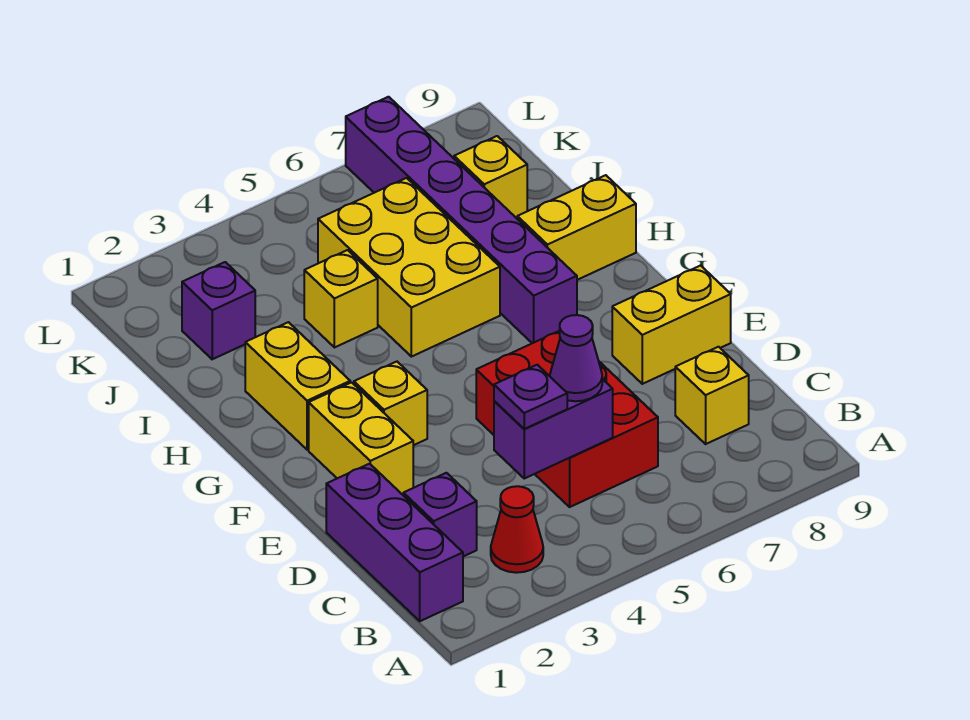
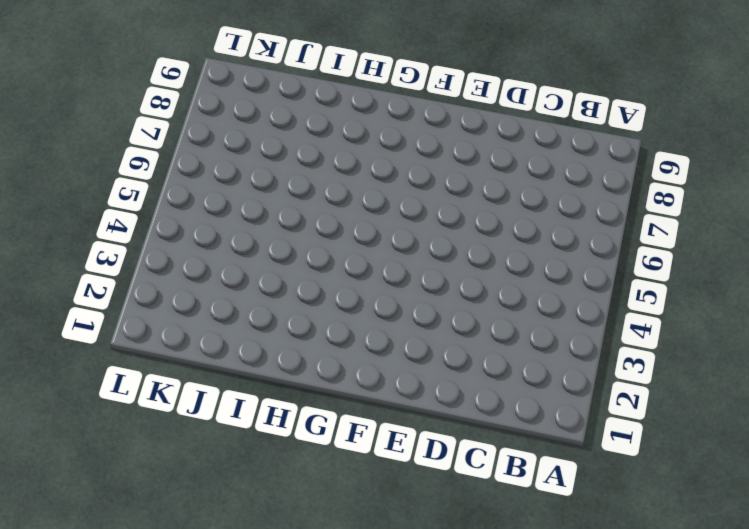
none -> purple 1x3 brick [326,464,463,621]
none -> red 1x1 cone [491,486,543,573]
none -> purple 1x1 brick [403,473,477,556]

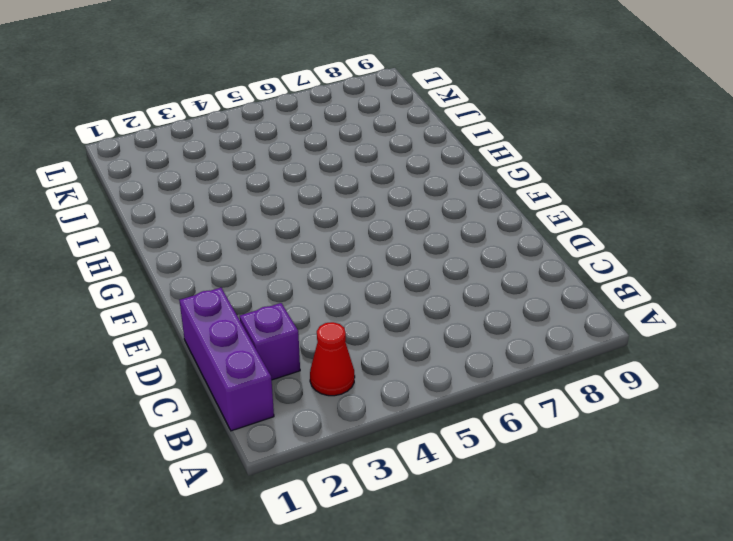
none -> red 2x3 brick [476,331,658,507]
none -> yellow 1x1 brick [675,347,749,444]
none -> yellow 1x2 brick [309,382,413,495]

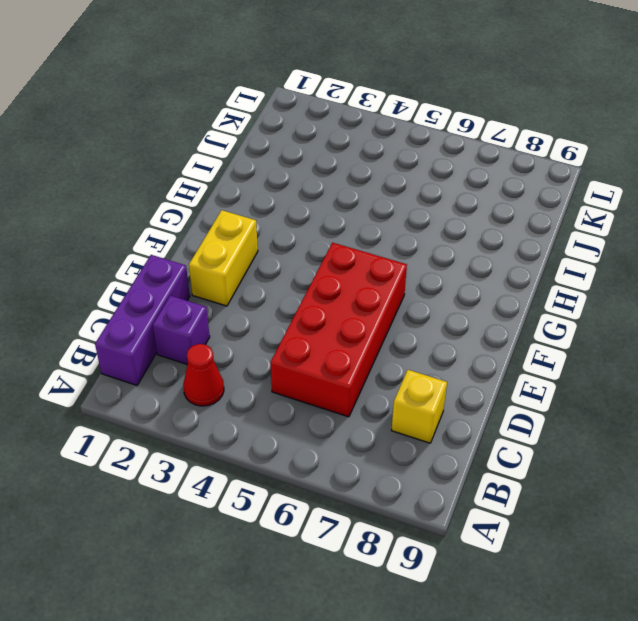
red 2x4 brick [270,243,407,417] -> red 2x3 brick [476,331,658,507]
none -> yellow 1x2 brick [612,266,731,384]
none -> yellow 1x1 brick [354,362,427,445]
none -> yellow 1x2 brick [245,322,350,450]

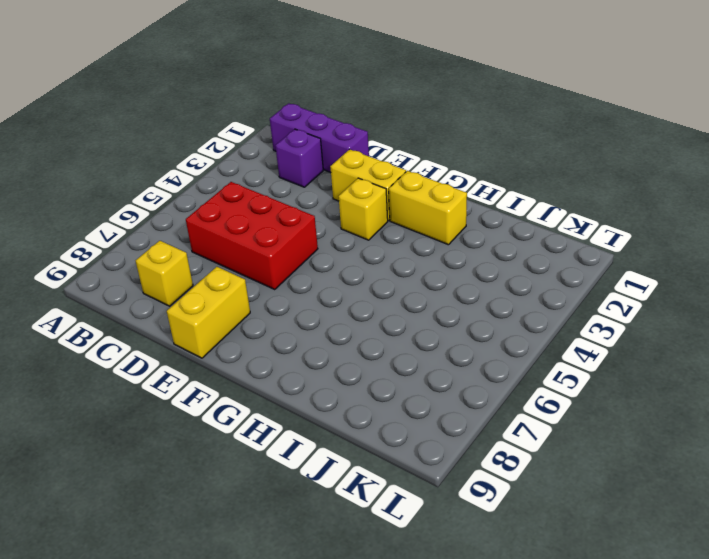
none -> red 1x1 cone [491,486,543,573]
none -> purple 1x6 brick [346,97,577,343]
none -> yellow 2x3 brick [318,178,500,357]

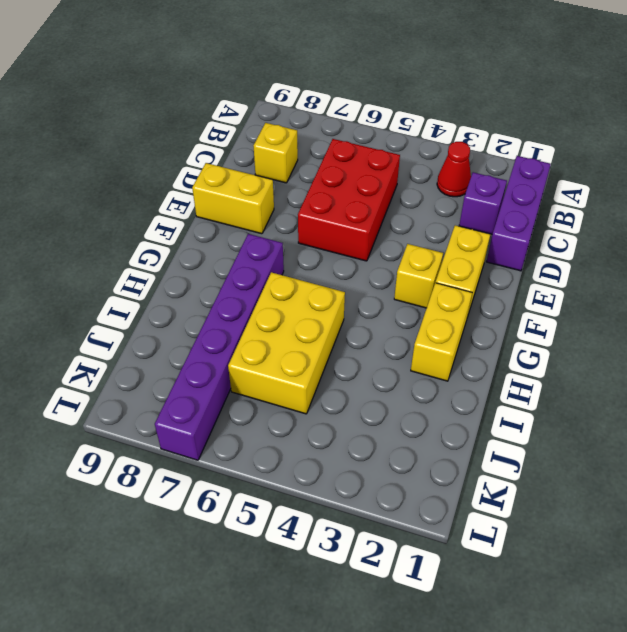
none -> yellow 1x2 brick [517,175,636,280]
none -> yellow 1x1 brick [304,250,378,348]
none -> purple 1x1 brick [182,262,255,359]

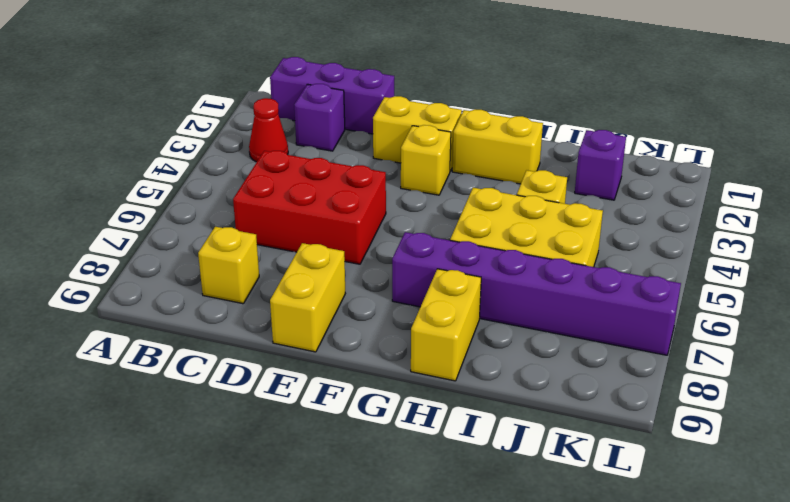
none -> yellow 1x1 brick [454,136,527,218]
none -> purple 1x2 brick [494,375,613,478]
none -> purple 1x1 plate [494,365,567,429]

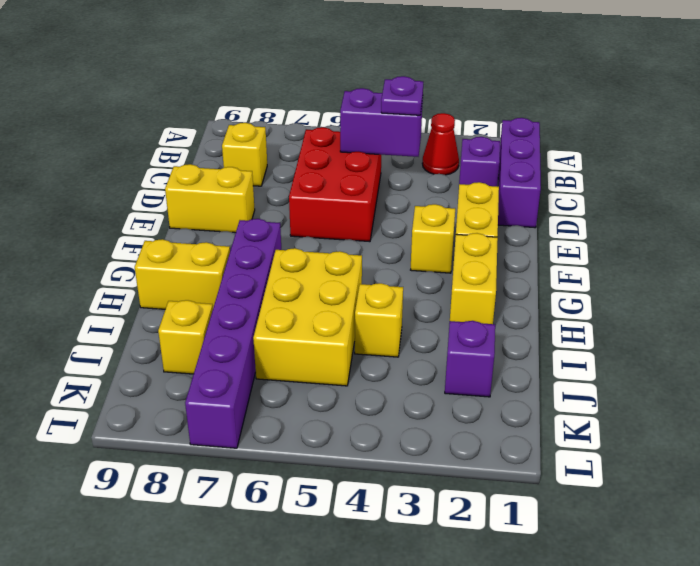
none -> purple 1x1 cone [550,315,602,401]

